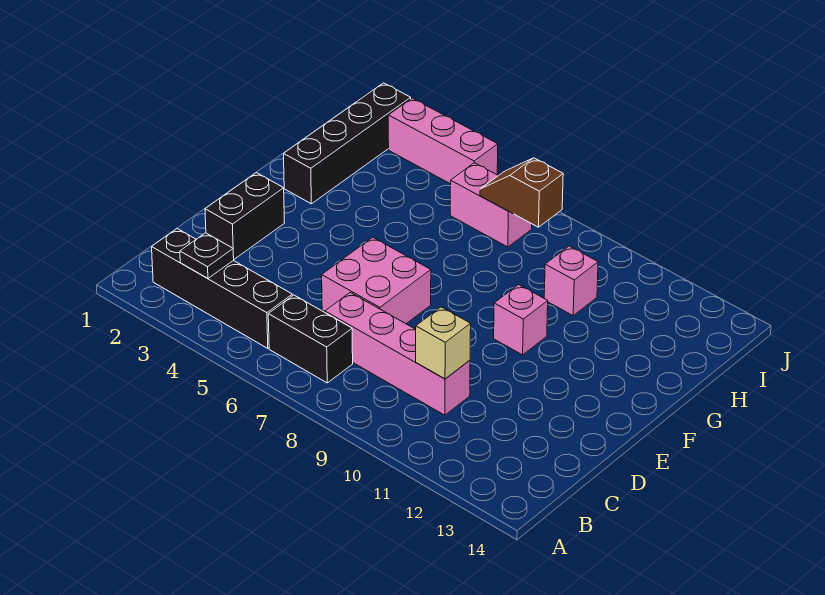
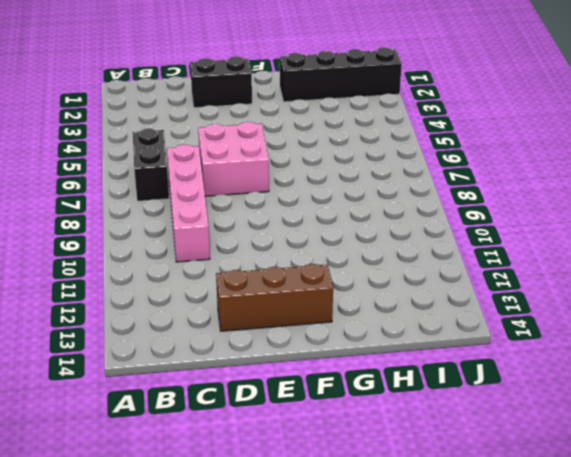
brown 1x3 brick [216,264,333,331] -> none
none -> black 1x4 brick [152,229,292,348]
none -> pink 1x1 brick [494,285,548,355]
none -> pink 1x1 brick [544,246,598,316]

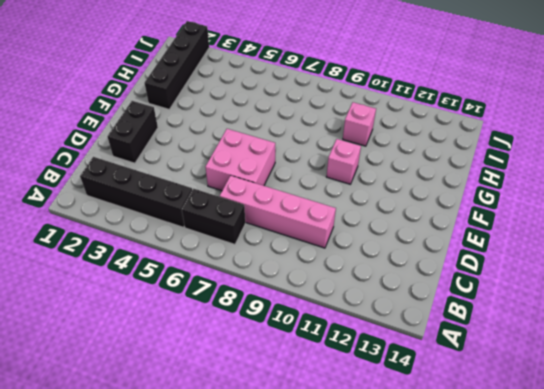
none -> pink 1x2 brick [450,163,532,247]
none -> pink 1x3 brick [388,98,498,184]
none -> black 1x1 plate [180,233,234,278]

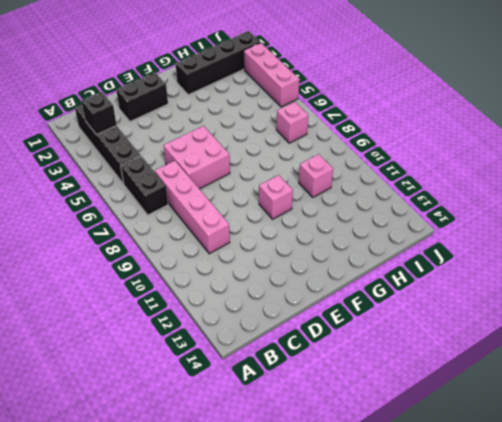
black 1x1 brick [82,92,117,135] -> black 1x1 plate [180,233,234,278]
pink 1x1 brick [276,102,308,143] -> pink 1x2 brick [450,163,532,247]
none -> tan 1x1 brick [416,307,471,379]
none -> brown 1x2 slope [480,158,563,227]

